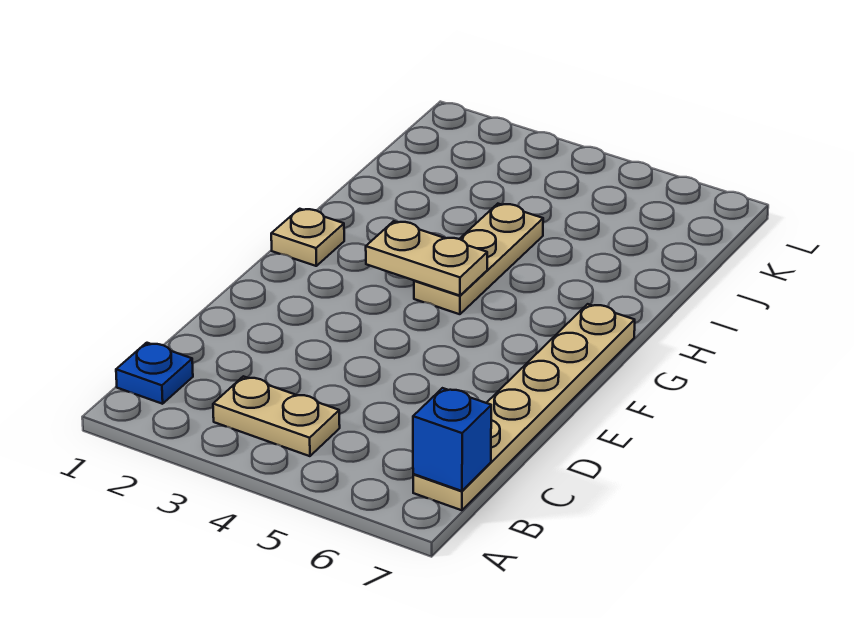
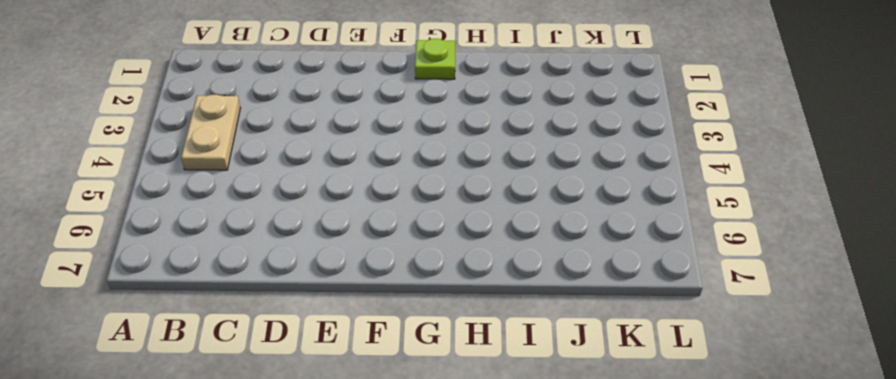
lime 1x1 plate [415,39,456,79] -> tan 1x1 plate [271,209,344,266]
none -> blue 1x1 plate [116,343,193,404]
none -> tan 1x6 plate [413,304,635,510]

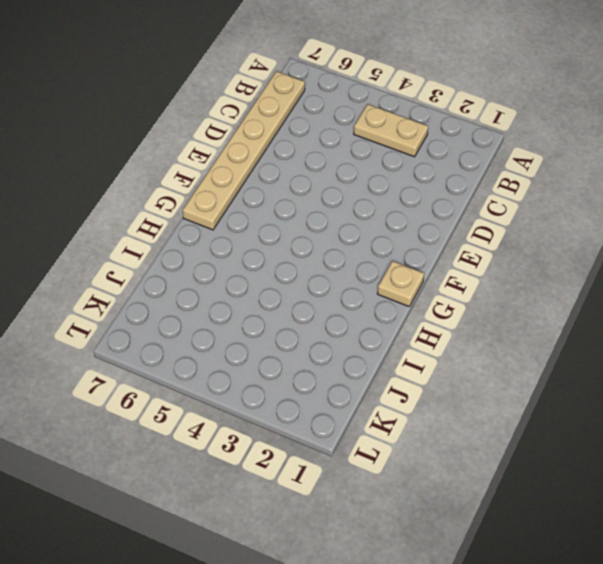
none -> blue 1x1 plate [116,343,193,404]
none -> tan 1x3 plate [414,204,543,314]

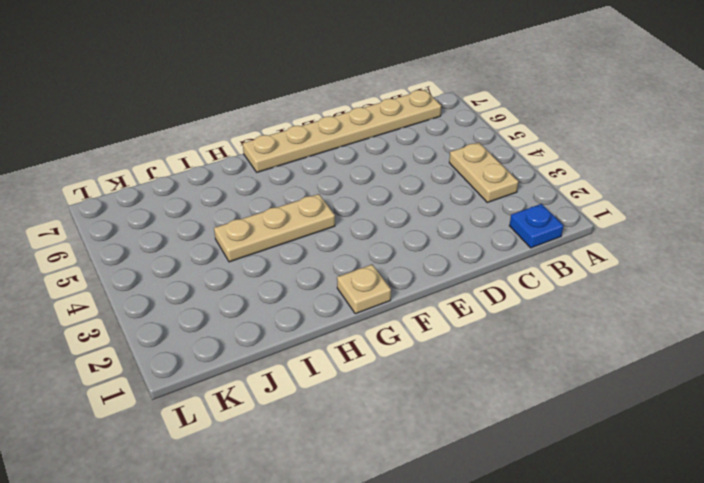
none -> blue 1x1 brick [413,388,491,491]
none -> tan 1x2 plate [366,221,487,296]

